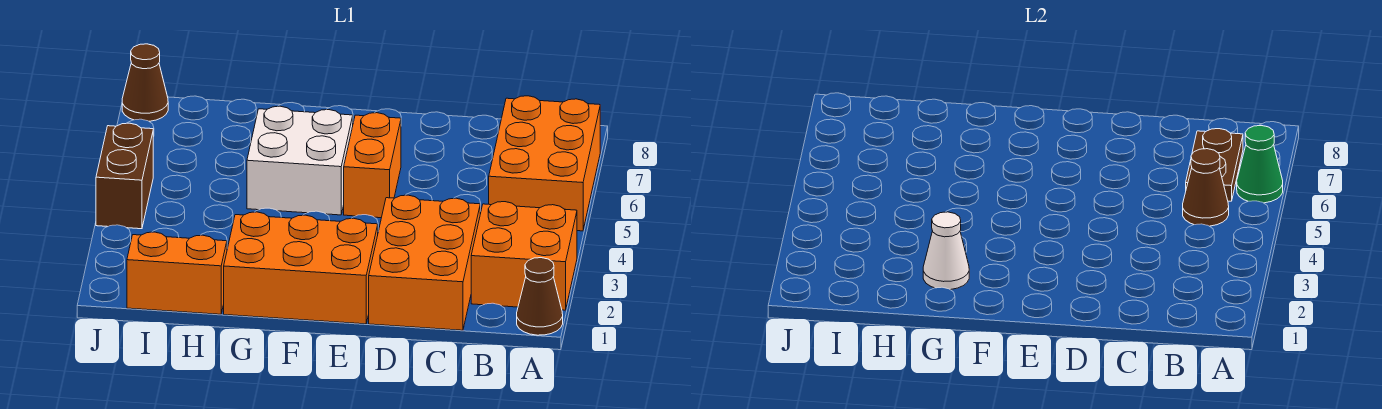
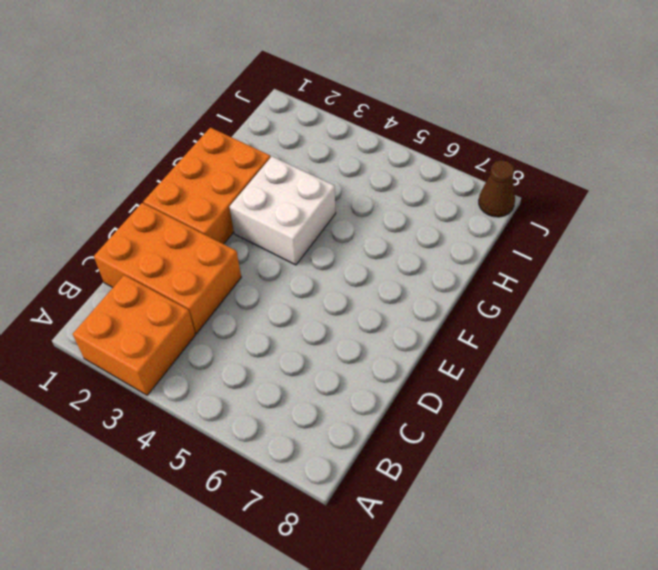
white 2x2 brick [230,156,336,265] -> white 2x2 brick moved to [247,106,353,215]
none -> brown 1x1 cone [517,258,563,335]
none -> orange 2x3 brick [489,96,600,231]
none -> orange 1x2 brick [344,113,401,218]

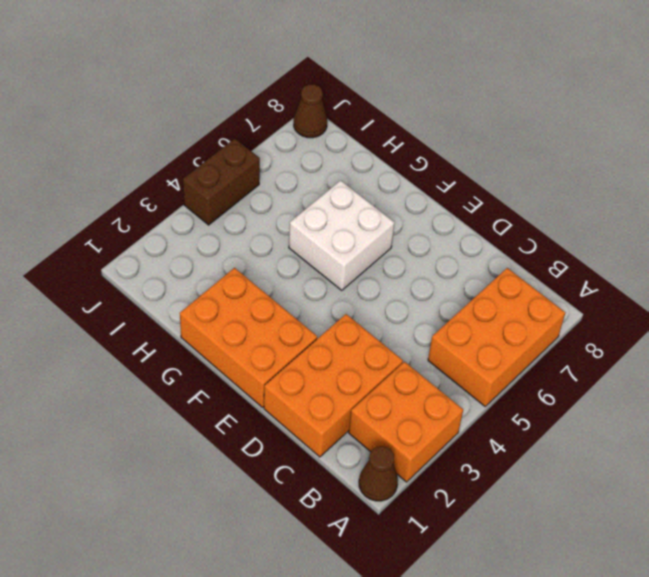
none -> orange 1x2 brick [344,113,401,218]
none -> orange 1x2 brick [127,232,227,314]
none -> green 1x1 cone [1237,126,1283,203]

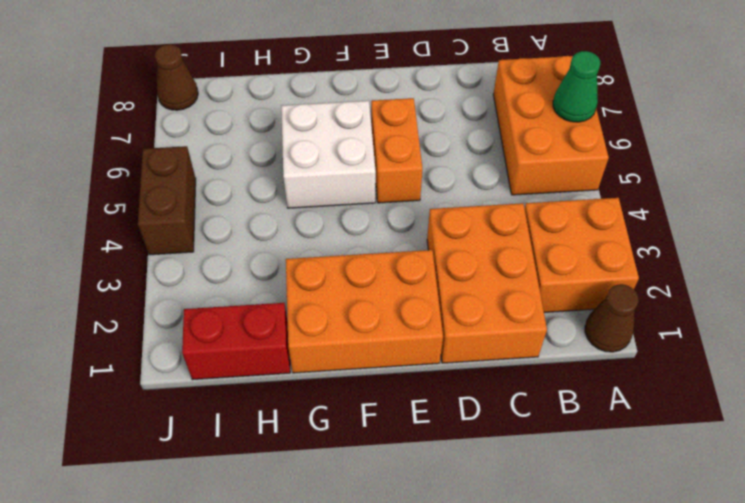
red 1x2 brick [182,303,290,380] -> orange 1x2 brick [127,232,227,314]
none -> brown 1x1 cone [1183,149,1229,226]
none -> brown 1x2 plate [1186,129,1243,201]
none -> white 1x1 cone [923,212,969,290]

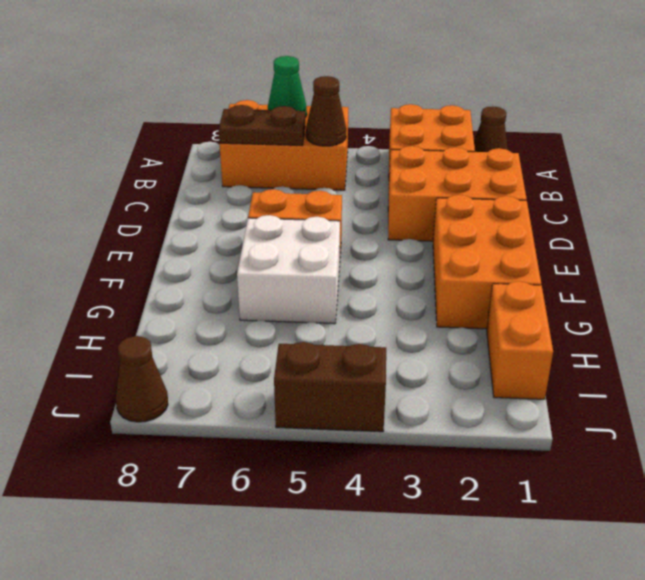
none -> white 1x1 cone [923,212,969,290]

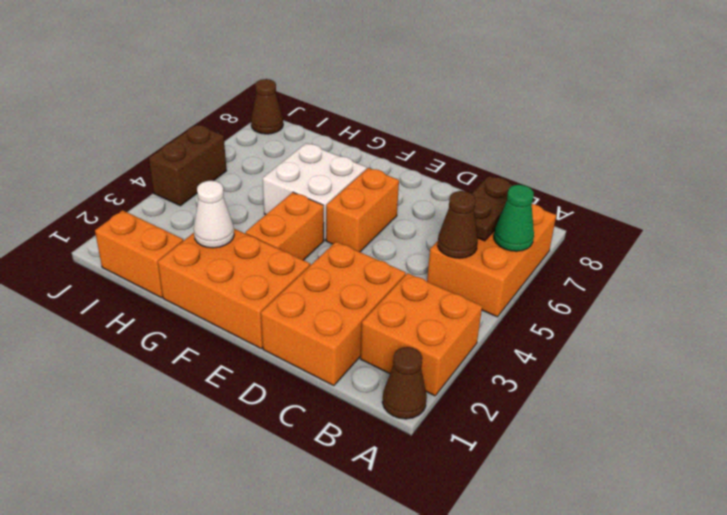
orange 1x2 brick [245,192,324,260] -> none

